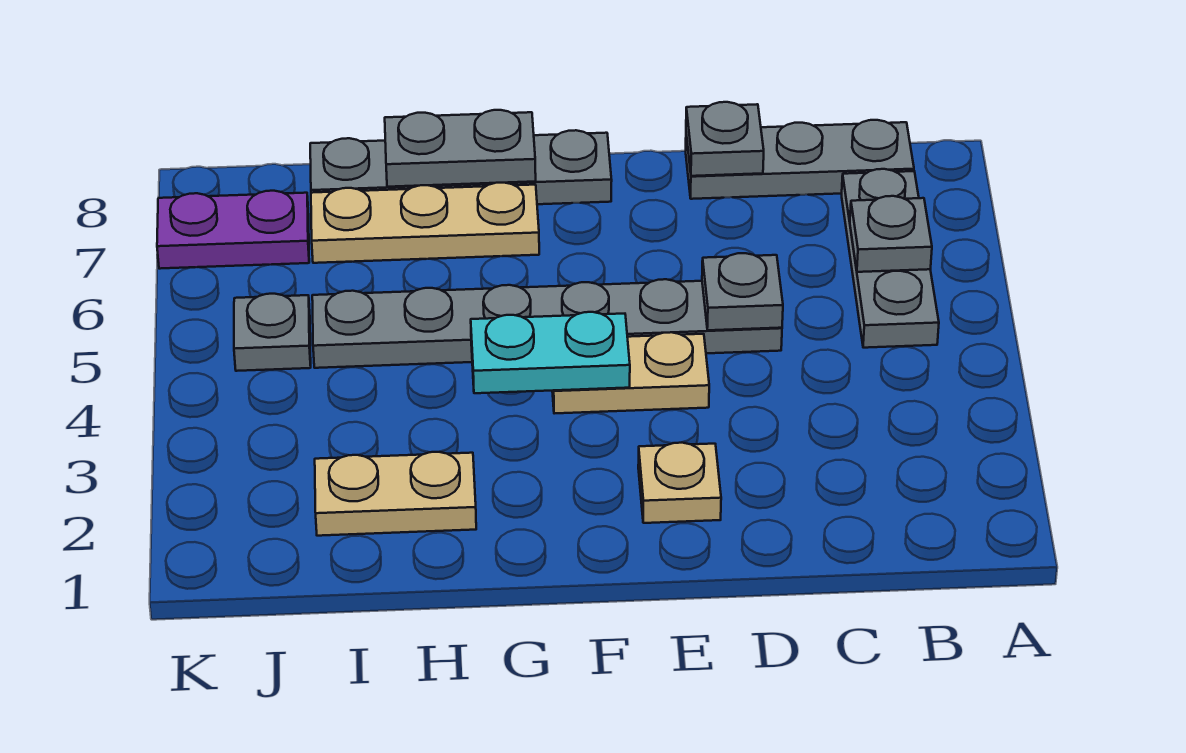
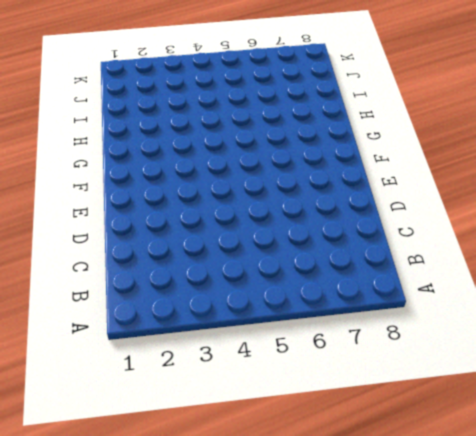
none -> grey 1x3 plate [842,169,939,348]
none -> grey 1x3 plate [686,120,914,199]
none -> grey 1x6 plate [312,279,782,368]

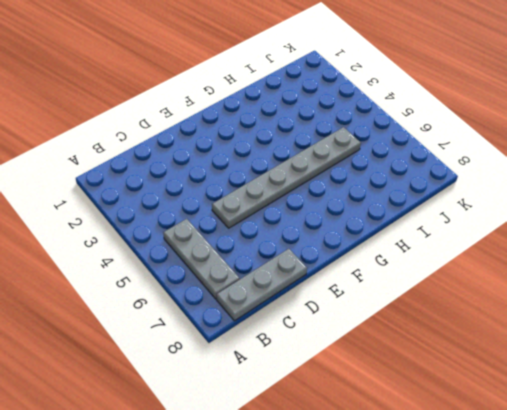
none -> tan 1x1 plate [638,443,721,523]
none -> tan 1x2 plate [552,332,709,414]
none -> grey 1x4 plate [310,130,612,204]

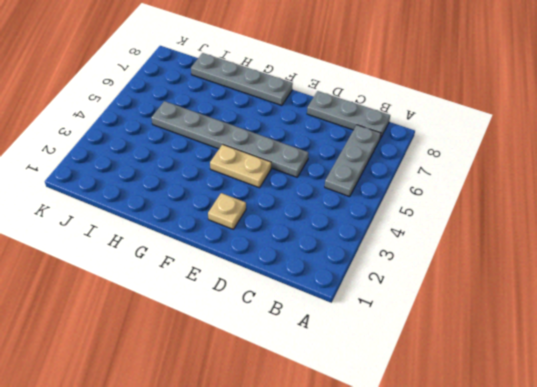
none -> tan 1x3 plate [311,183,539,263]
none -> tan 1x2 plate [315,452,476,536]
none -> grey 1x1 plate [234,294,311,371]

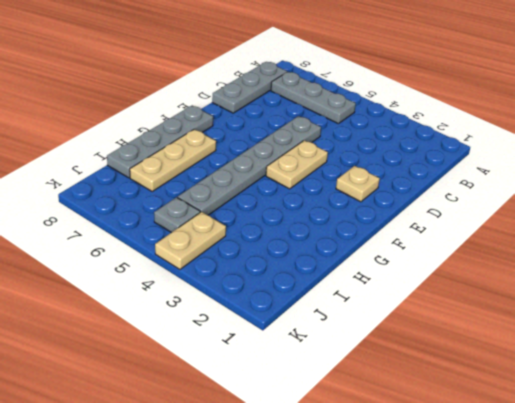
tan 1x2 plate [155,212,226,269] -> tan 1x2 plate moved to [315,452,476,536]
none -> purple 1x2 plate [157,191,309,269]
none -> grey 1x1 plate [850,196,932,272]
none -> grey 1x1 plate [702,253,783,330]

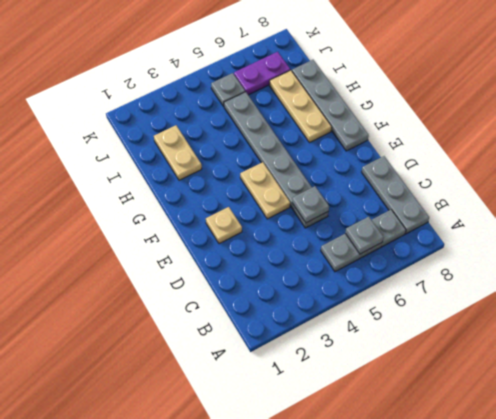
purple 1x2 plate [234,52,290,95] -> purple 1x2 plate turned to [157,191,309,269]
none -> grey 1x1 plate [686,102,764,176]
none -> cyan 1x2 plate [471,312,630,393]
none -> grey 1x2 plate [385,110,536,187]

